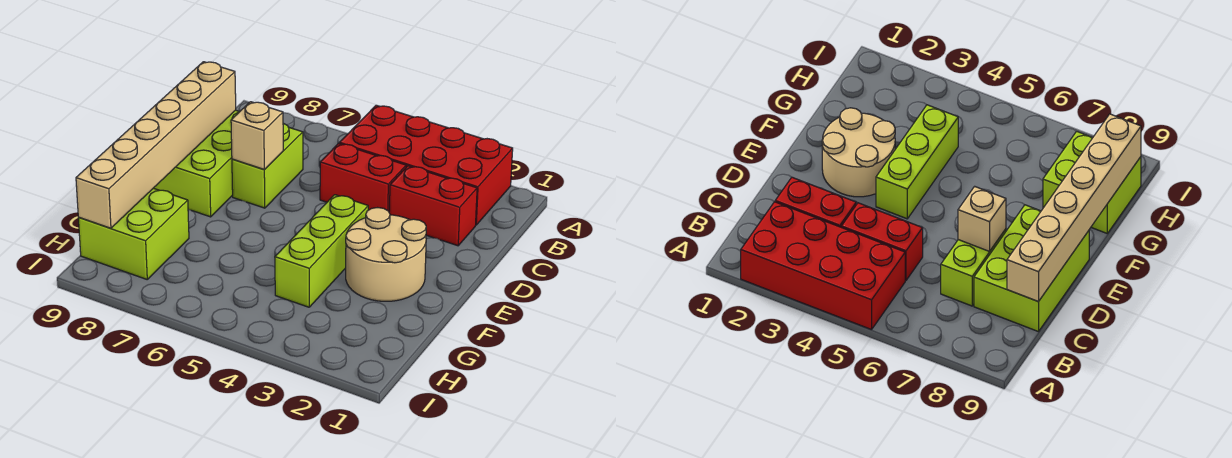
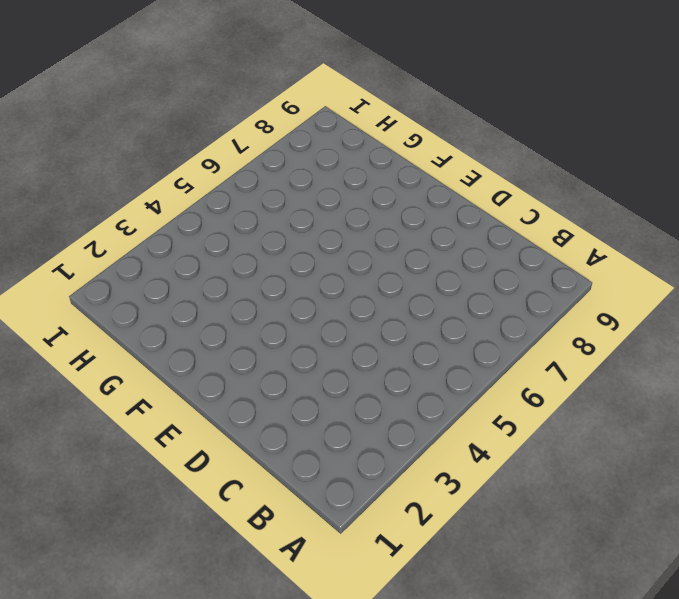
none -> red 2x4 brick [339,105,513,225]
none -> red 1x2 brick [389,166,477,246]

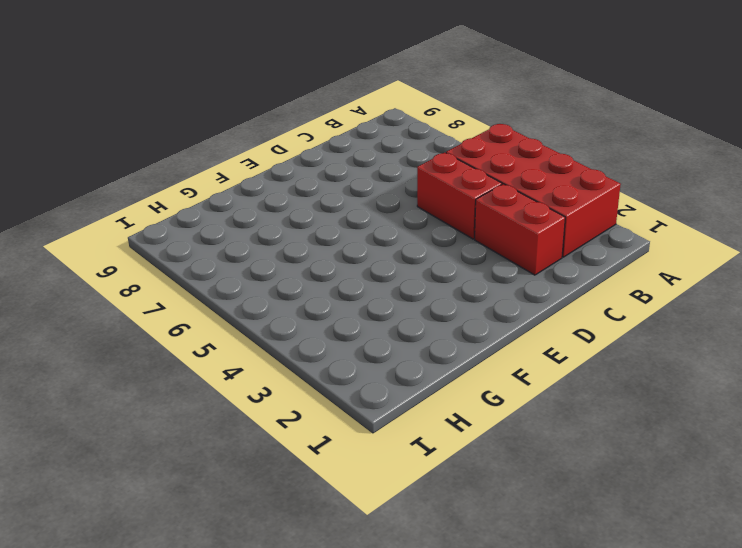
none -> lime 1x2 brick [232,123,303,208]
none -> lime 2x3 brick [154,110,239,217]

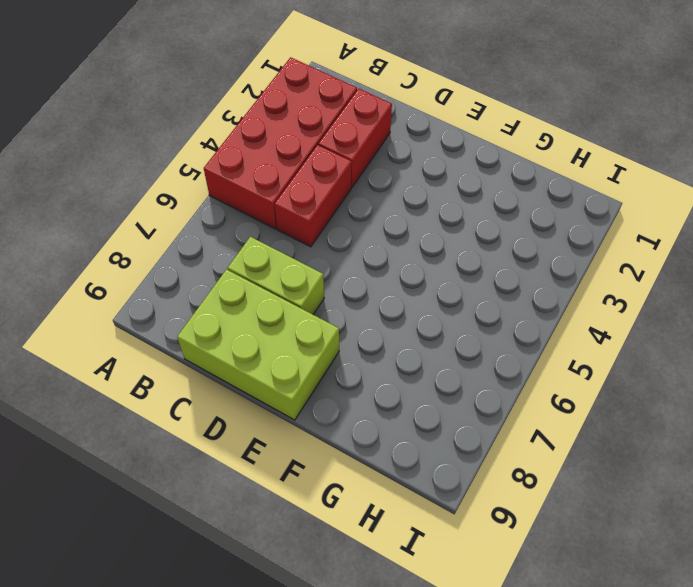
none -> tan 2x2 round brick [346,208,426,301]
none -> lime 1x3 brick [275,195,368,307]

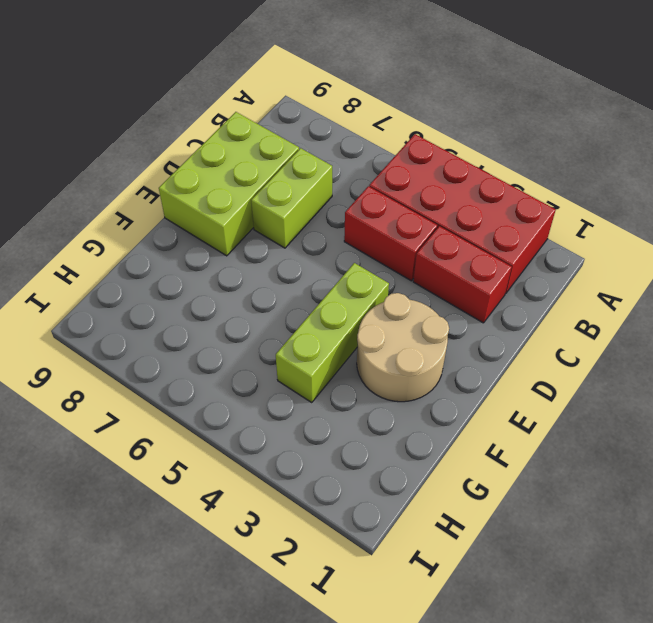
none -> lime 2x2 brick [78,188,189,279]
none -> tan 1x6 brick [76,62,236,228]

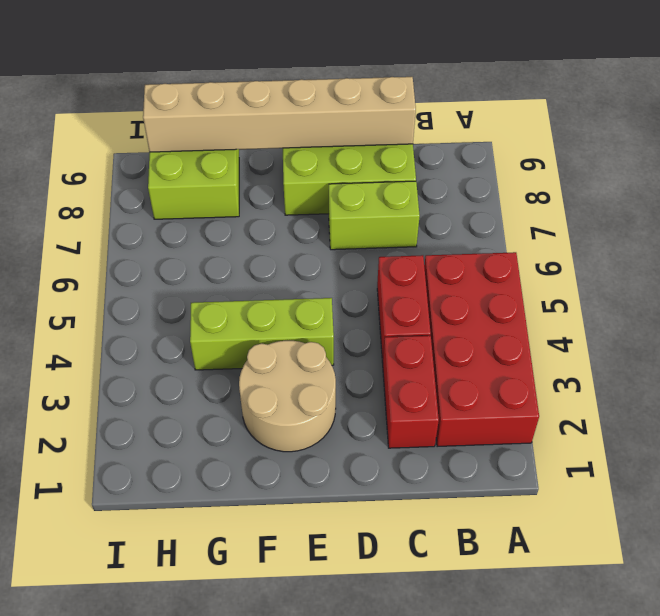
none -> tan 1x1 brick [231,102,283,170]

